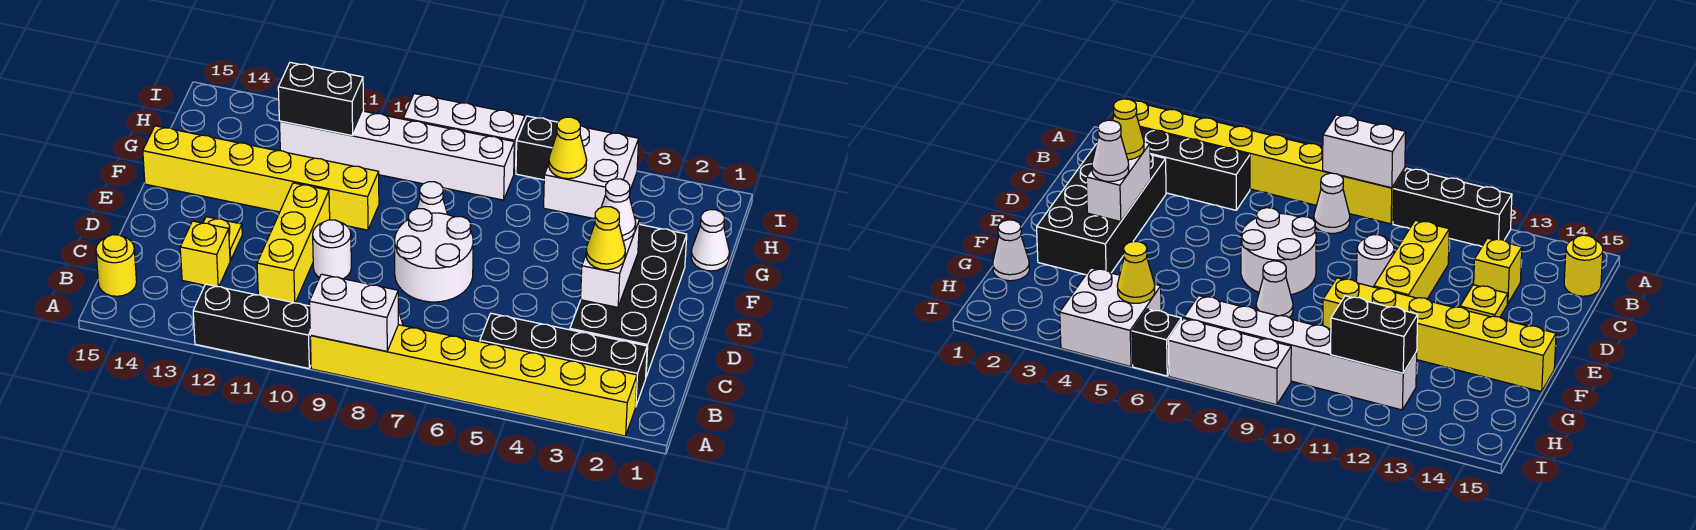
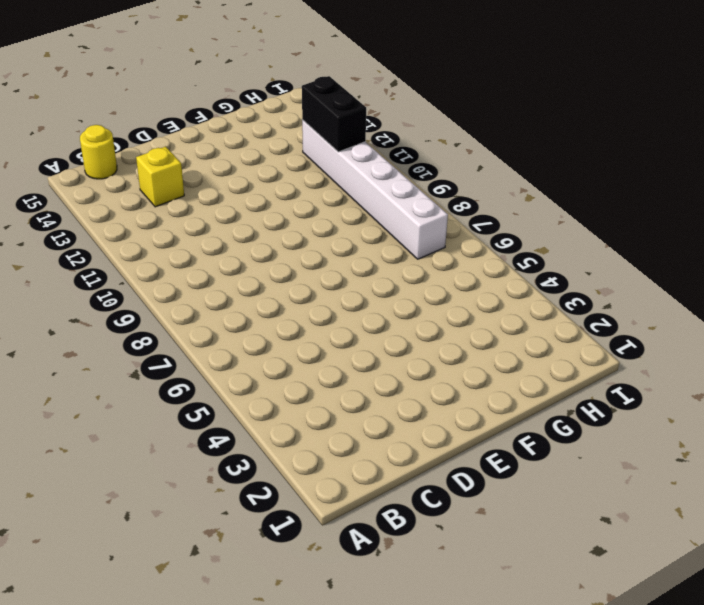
none -> yellow 1x8 brick [310,325,637,436]
none -> black 1x3 brick [193,284,311,368]
none -> black 1x4 brick [480,313,647,405]

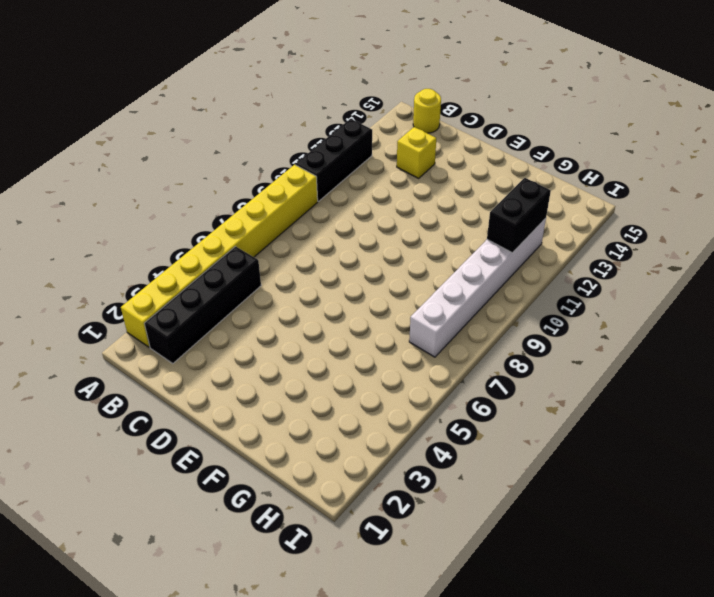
none -> white 1x1 cone [1314,173,1350,233]
none -> black 2x4 brick [570,224,687,377]
none -> yellow 1x3 brick [257,183,330,303]

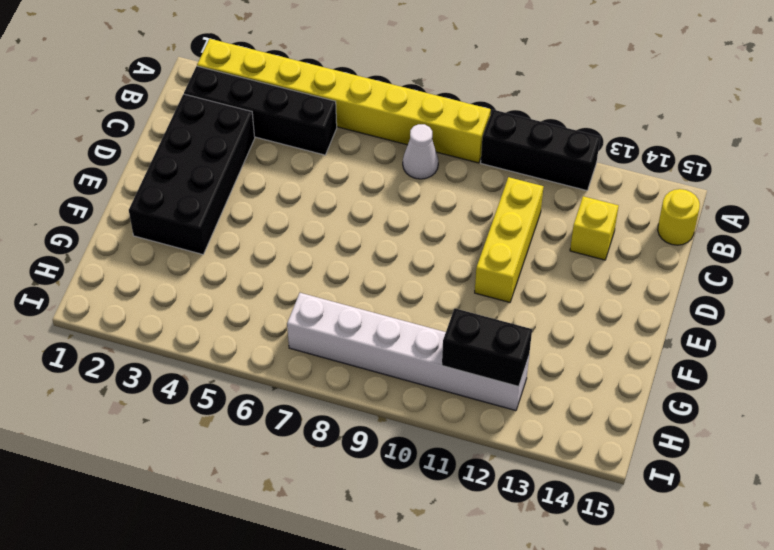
none -> white 2x2 round brick [395,209,473,302]
none -> white 1x1 round brick [313,220,351,279]
none -> yellow 1x1 plate [203,217,242,261]

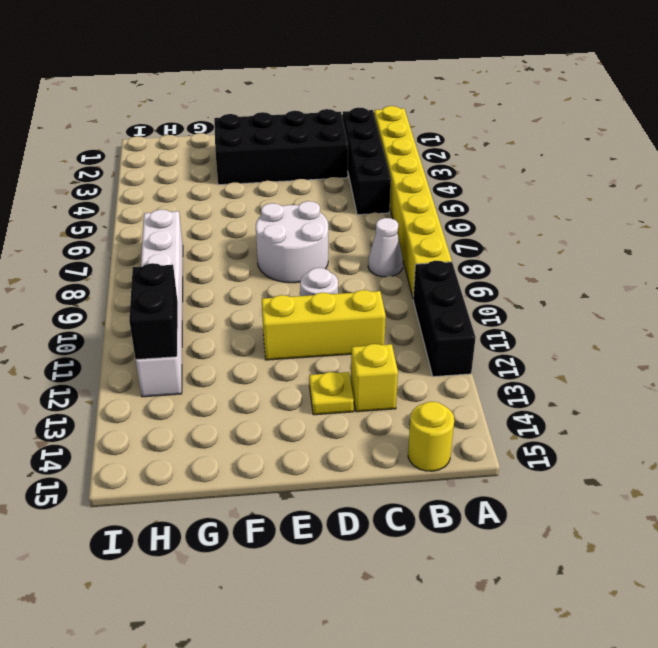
none -> white 1x1 cone [417,182,448,215]
none -> yellow 1x6 brick [143,126,379,230]
none -> white 1x1 cone [691,210,729,271]

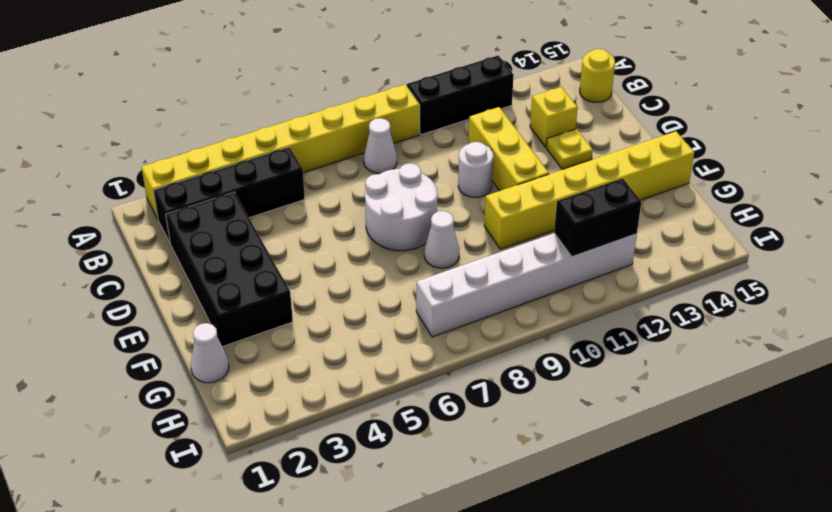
none -> white 2x2 brick [544,126,639,219]
none -> black 1x1 brick [516,116,558,180]
none -> white 1x3 brick [403,94,525,173]

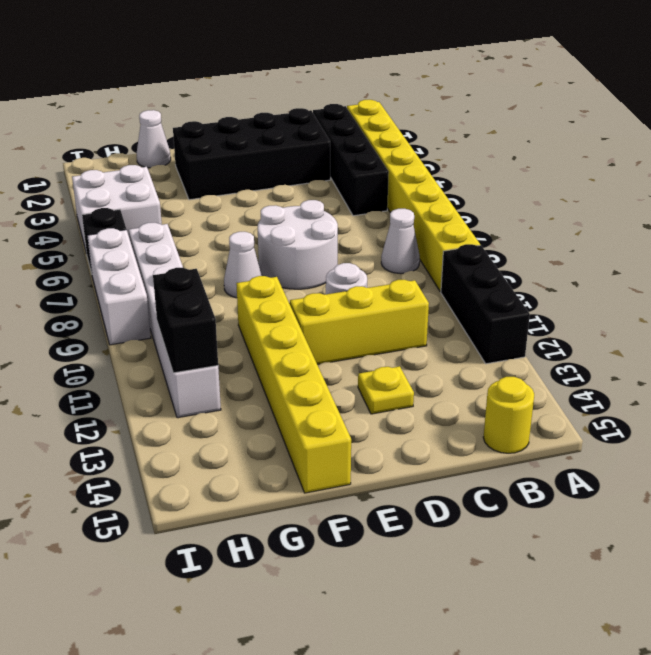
none -> yellow 1x1 brick [180,221,230,287]
none -> white 1x2 brick [309,274,398,351]
none -> white 1x2 brick [581,218,640,307]

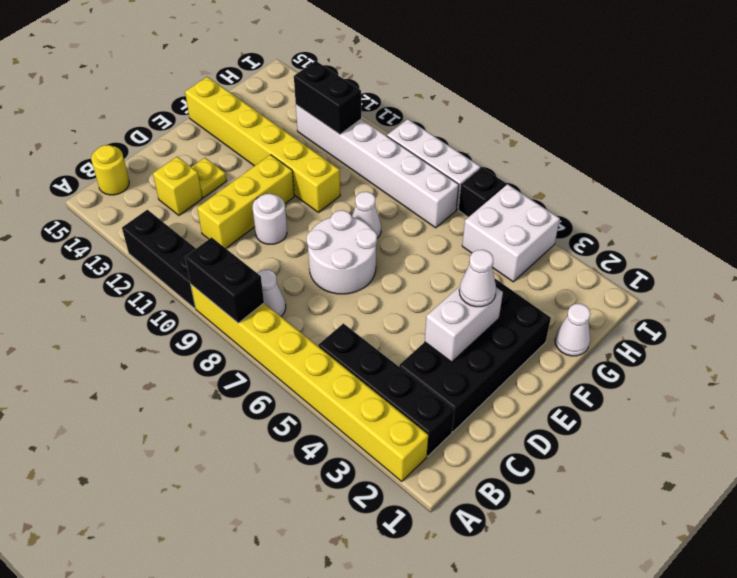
black 1x2 brick [185,237,264,323] -> white 1x2 brick [309,274,398,351]
none -> yellow 1x1 cone [549,117,587,179]
none -> yellow 1x1 cone [586,207,625,270]

